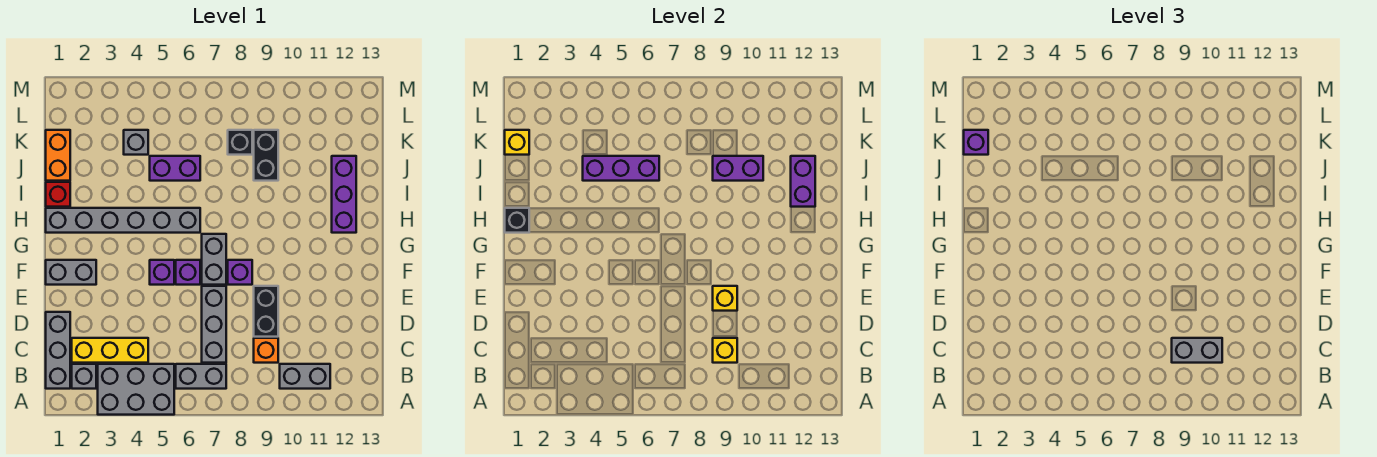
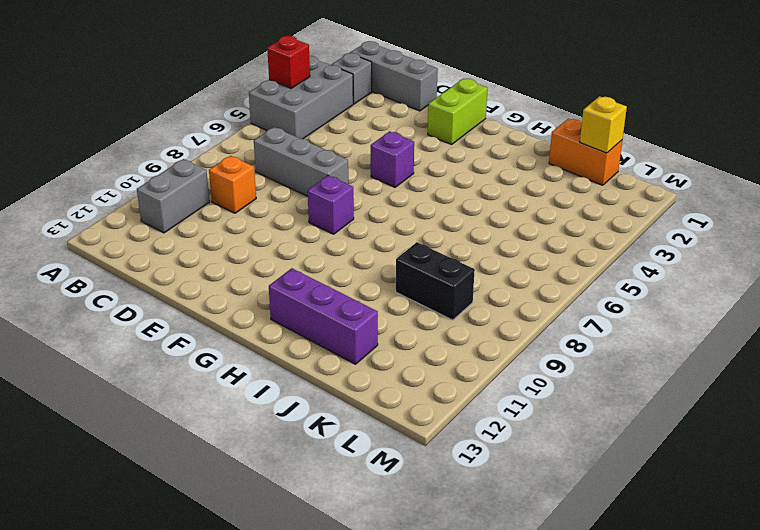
red 1x1 brick [267,36,310,88] -> red 1x1 brick moved to [46,182,70,207]
lime 1x2 brick [428,79,488,145] -> grey 1x2 brick [46,260,96,285]
none -> grey 1x2 brick [176,364,226,389]
none -> yellow 1x3 brick [72,338,148,363]
none -> black 1x2 brick [254,286,278,337]
none -> purple 1x1 brick [176,260,200,285]

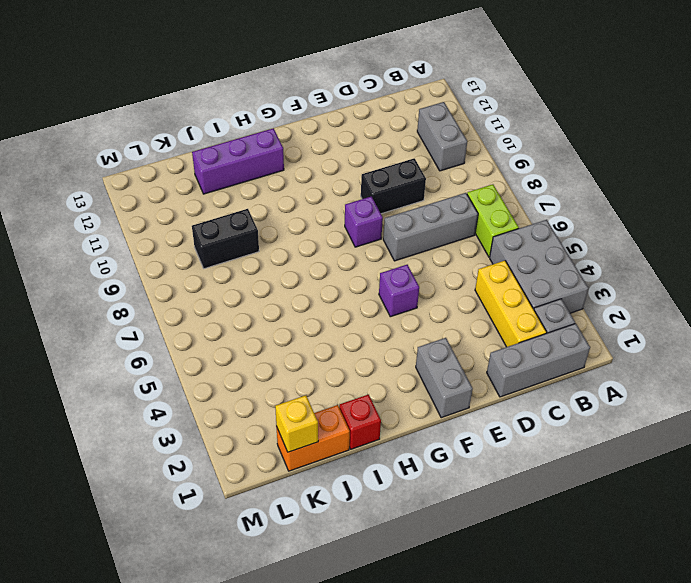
lime 1x2 brick [467,184,519,257] -> grey 1x2 brick [176,364,226,389]
none -> orange 1x1 brick [254,338,278,363]
none -> purple 1x1 brick [176,260,200,285]
none -> grey 1x2 brick [202,234,226,285]
none -> grey 1x6 brick [46,208,200,233]

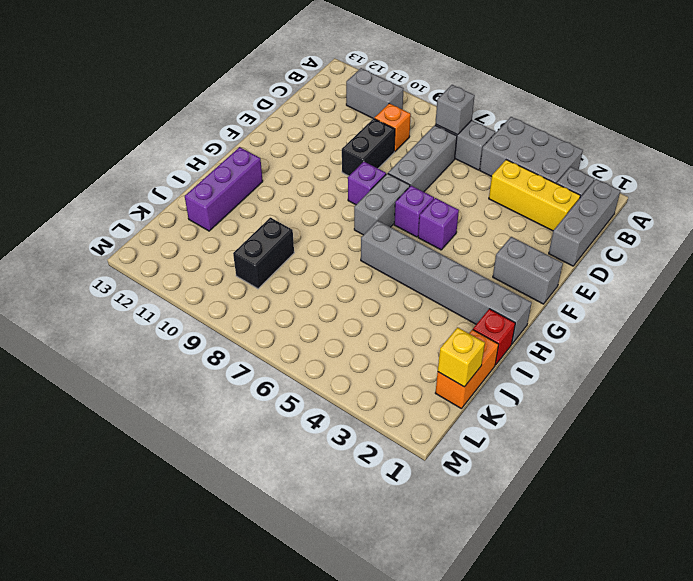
grey 1x1 brick [436,85,475,135] -> grey 1x1 brick moved to [124,130,148,155]
none -> purple 1x2 brick [150,156,200,181]
none -> black 1x1 brick [228,130,252,155]
none -> yellow 1x1 brick [713,338,737,363]
none -> yellow 1x1 brick [713,286,737,311]

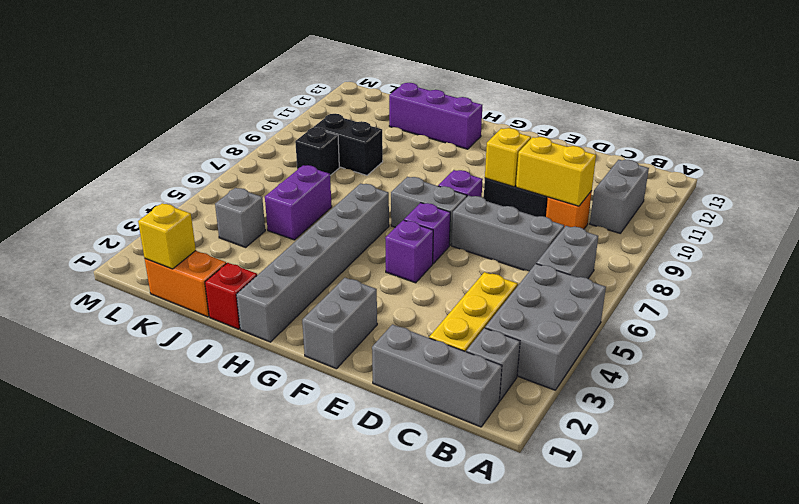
yellow 1x2 brick [516,137,596,206] -> yellow 1x1 brick [713,338,737,363]
none -> black 1x1 brick [505,208,529,233]
none -> purple 1x2 brick [791,156,815,207]
none -> purple 1x3 brick [583,156,659,181]
none -> purple 1x2 brick [713,156,763,181]

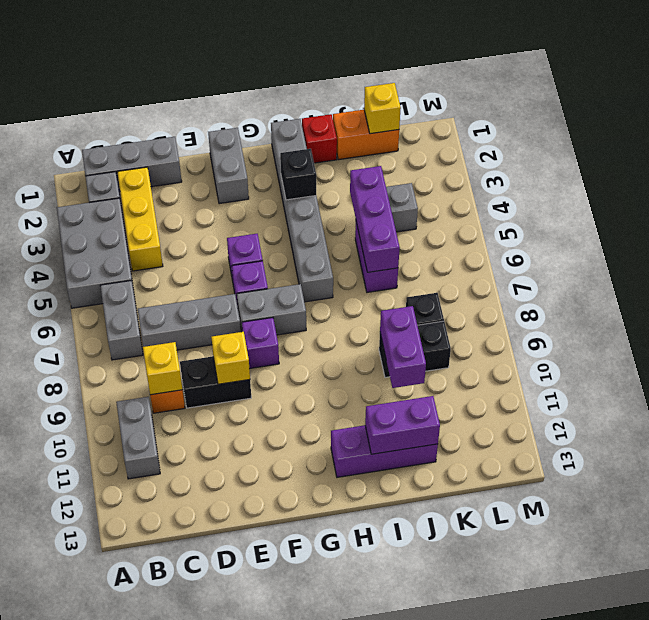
black 1x1 brick [280,149,316,200] -> black 1x1 brick moved to [505,208,529,233]
none -> grey 1x2 brick [1172,338,1222,363]
none -> purple 1x1 brick [964,130,988,155]

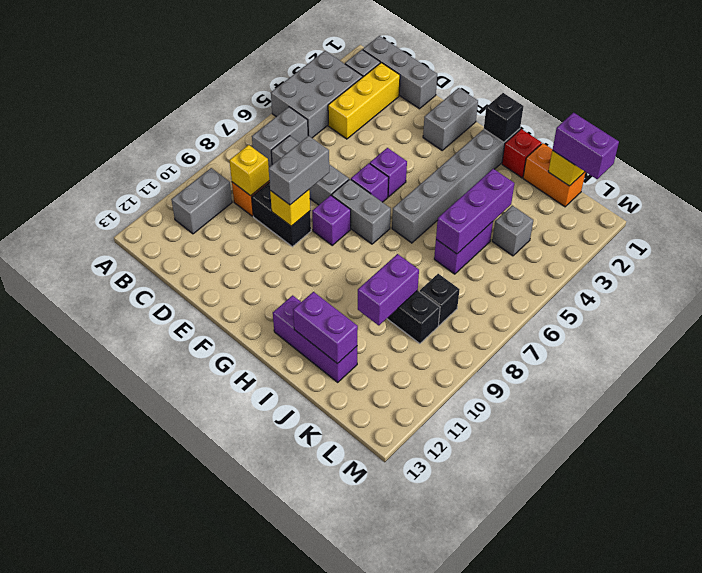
grey 1x2 brick [269,136,329,205] -> grey 1x2 brick moved to [1172,338,1222,363]
purple 1x2 brick [553,113,619,179] -> purple 1x1 brick [964,130,988,155]

